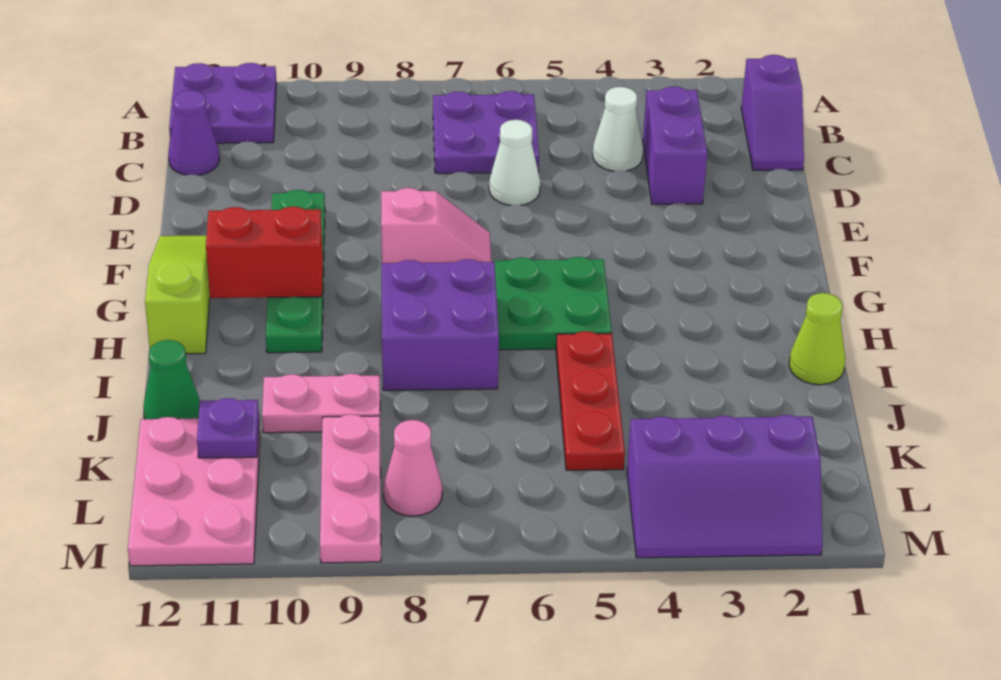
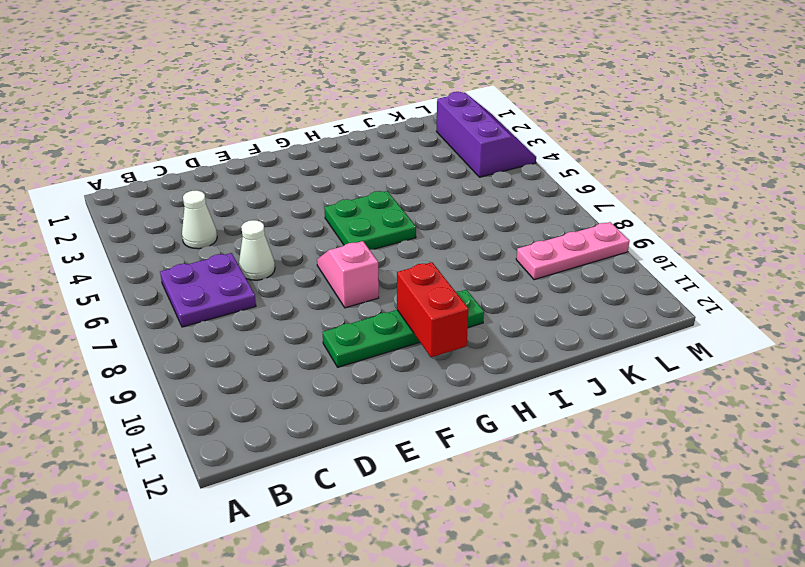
none -> purple 2x2 plate [169,63,276,143]
none -> purple 1x2 slope [741,55,804,170]
none -> purple 1x2 brick [643,86,707,204]

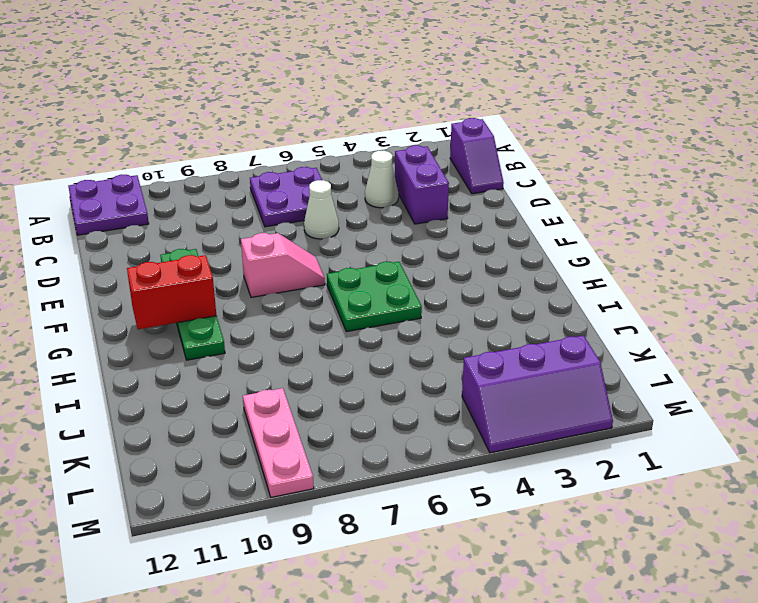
none -> purple 1x1 cone [168,90,220,175]
none -> lime 1x3 slope [145,236,210,354]
none -> purple 2x2 brick [382,259,499,390]

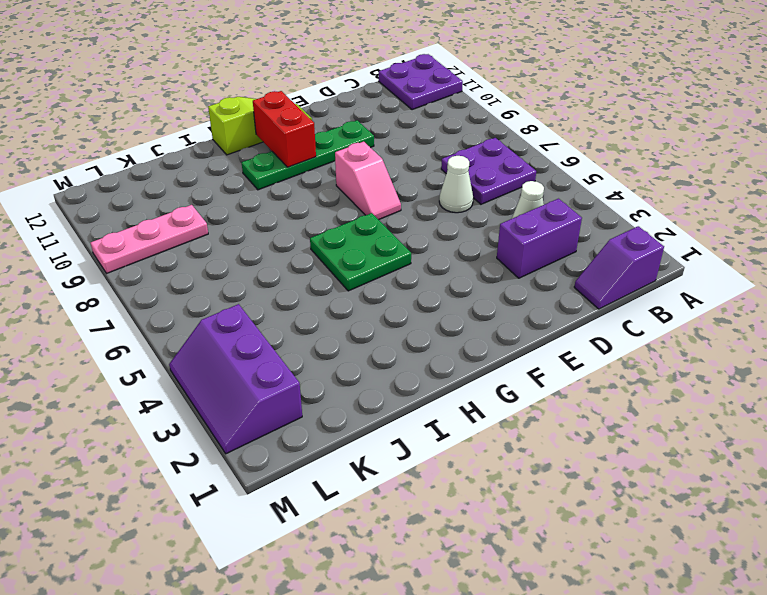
none -> purple 1x1 cone [168,90,220,175]
none -> purple 2x2 brick [382,259,499,390]
none -> lime 1x1 cone [789,293,845,385]

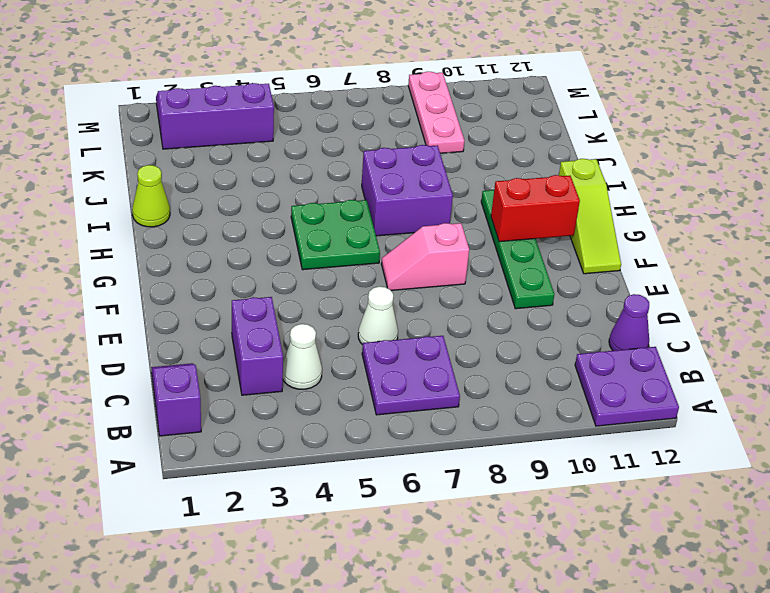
none -> red 1x3 plate [556,331,625,470]
none -> pink 1x2 plate [262,374,380,433]
none -> green 1x1 cone [143,340,200,419]

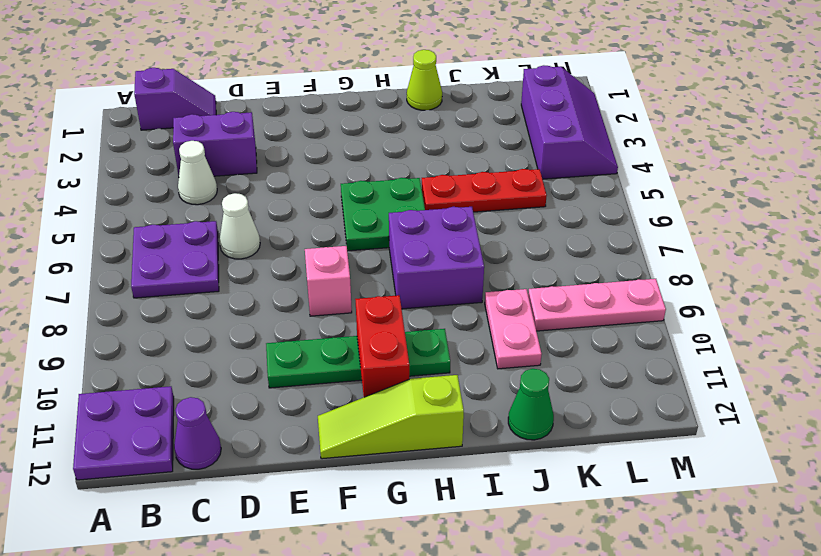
none -> pink 2x3 plate [128,417,260,566]
none -> pink 1x1 cone [383,420,442,516]
none -> purple 1x1 plate [197,398,259,458]

